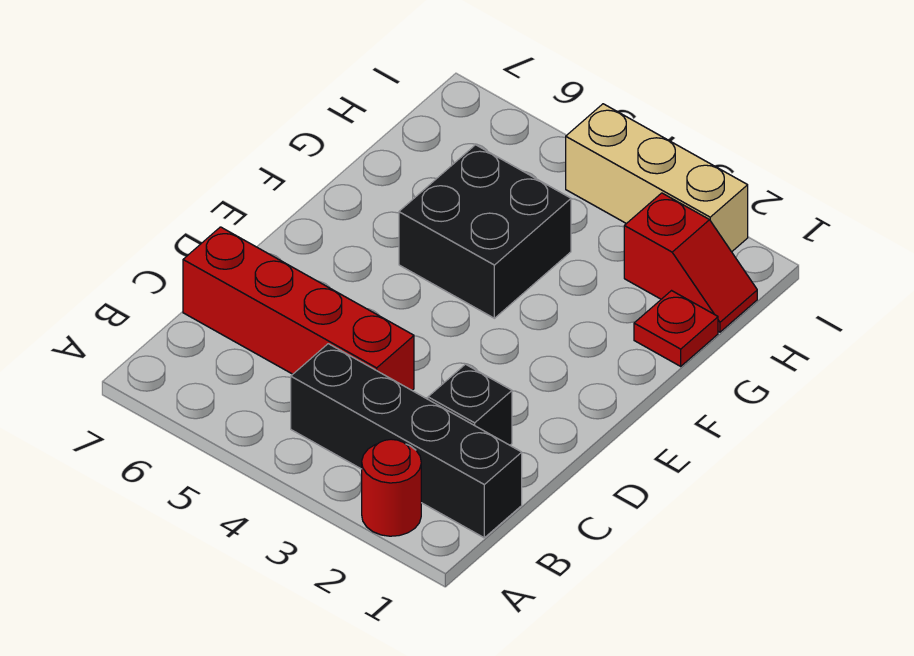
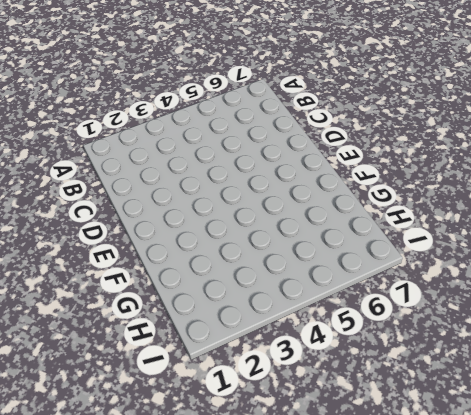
none -> red 1x1 round brick [362,439,421,536]
none -> black 1x4 brick [291,344,522,538]

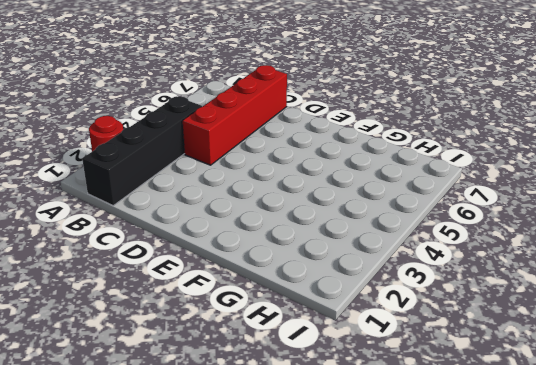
none -> black 1x1 brick [428,364,512,445]
none -> black 2x2 brick [399,145,571,318]

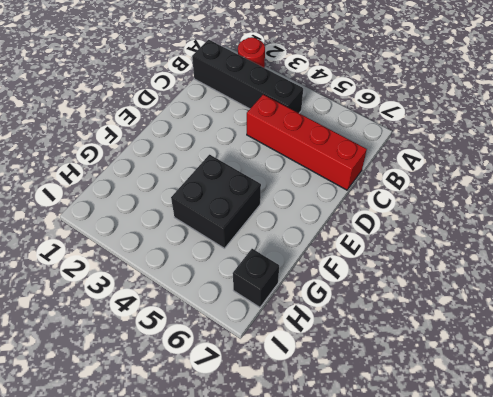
black 1x1 brick [233,249,279,307] -> black 1x1 brick moved to [428,364,512,445]
none -> red 1x1 plate [634,291,718,366]
none -> red 1x2 slope [624,193,757,332]

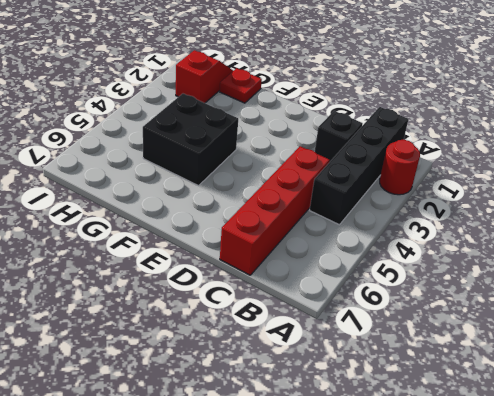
none -> tan 1x3 brick [566,104,748,252]

